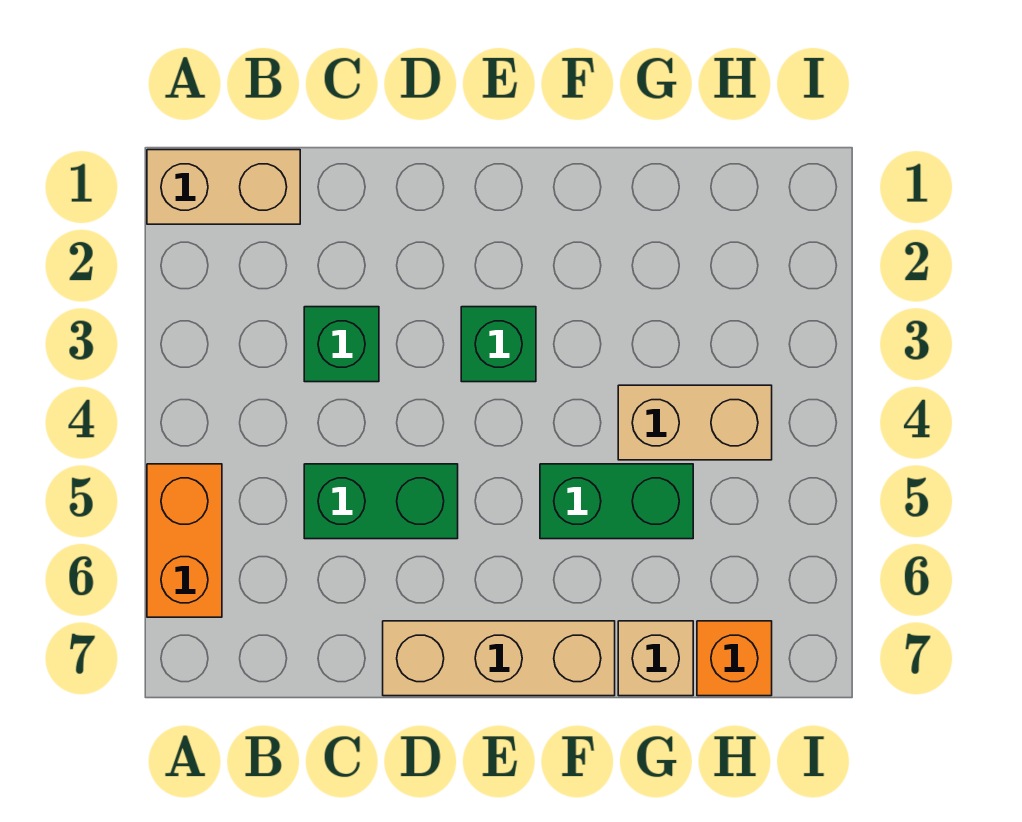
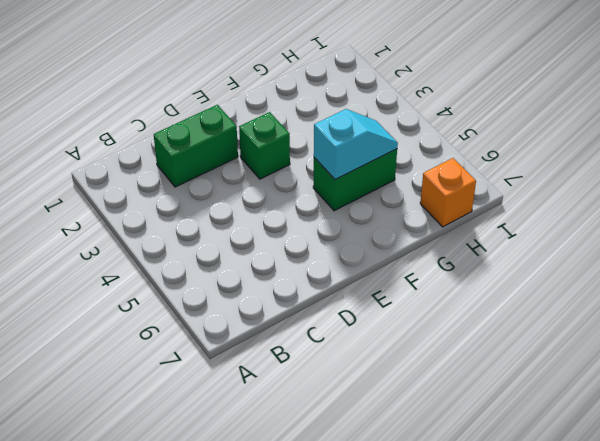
green 1x2 brick [154,105,238,187] -> green 1x2 brick moved to [304,464,458,539]
cyan 1x2 slope [314,109,398,180] -> none
none -> tan 1x2 brick [147,150,300,224]
none -> orange 1x2 brick [147,464,222,617]

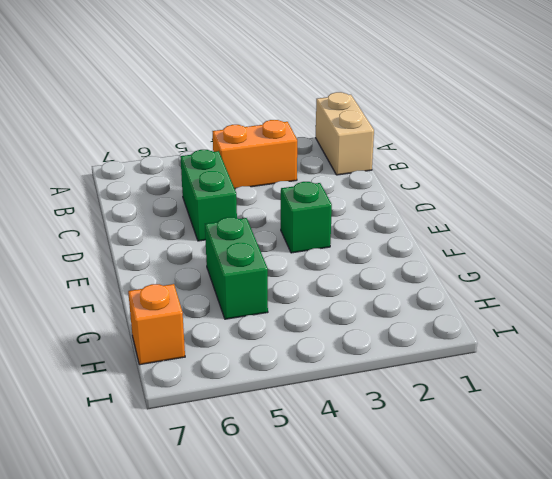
orange 1x2 brick [213,120,297,189] -> orange 1x2 brick moved to [147,464,222,617]
none -> green 1x1 brick [304,307,379,382]
none -> tan 1x3 brick [383,621,615,696]

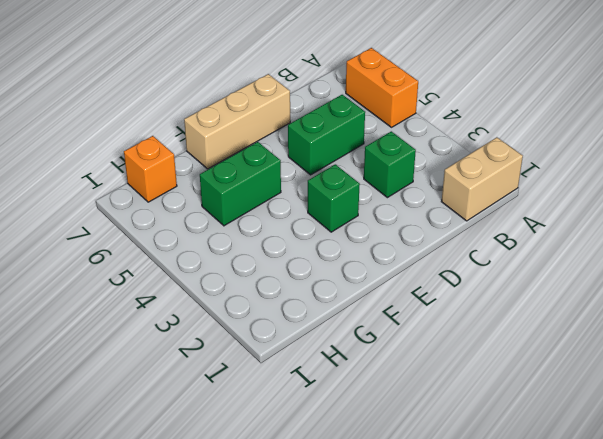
none -> tan 1x2 brick [618,385,772,460]
none -> tan 1x1 brick [618,621,693,696]

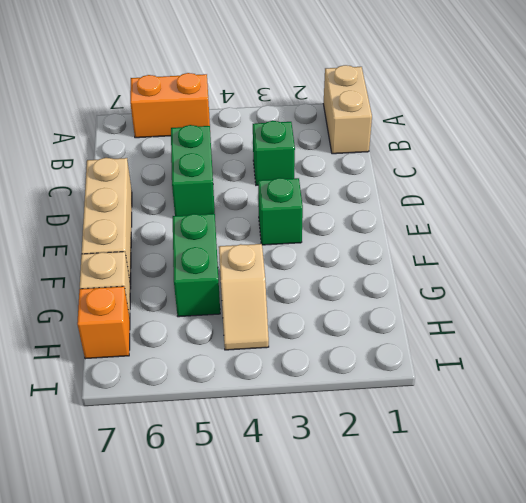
tan 1x2 slope [219,244,269,350] -> tan 1x2 brick [618,385,772,460]

